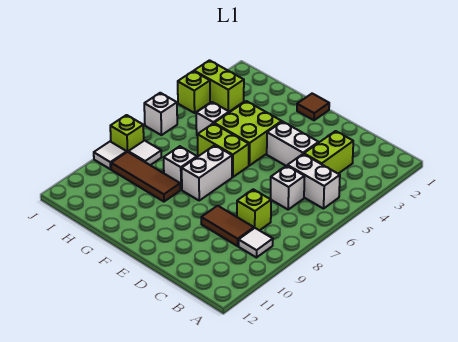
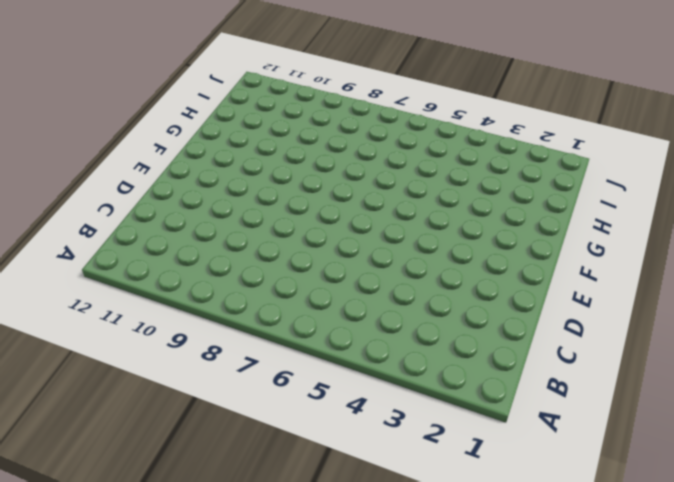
none -> white 1x2 brick [287,154,340,209]
none -> white 1x1 tile [239,228,273,258]
none -> lime 1x2 brick [304,131,353,174]

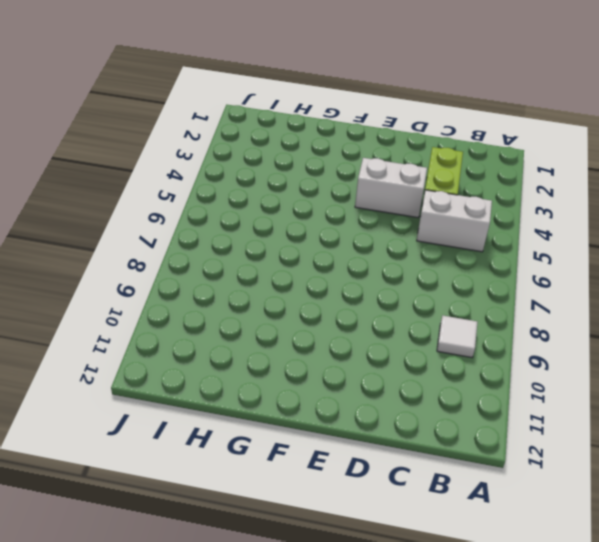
none -> white 1x1 brick [271,166,305,209]
none -> lime 1x1 brick [237,189,271,231]
none -> brown 1x2 tile [201,206,254,246]

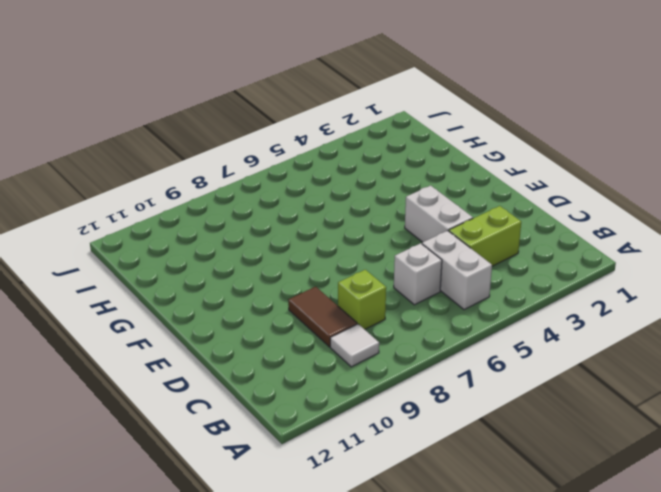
none -> brown 1x1 tile [297,94,329,120]
none -> lime 2x2 brick [214,101,282,166]
none -> lime 1x2 brick [198,123,249,177]

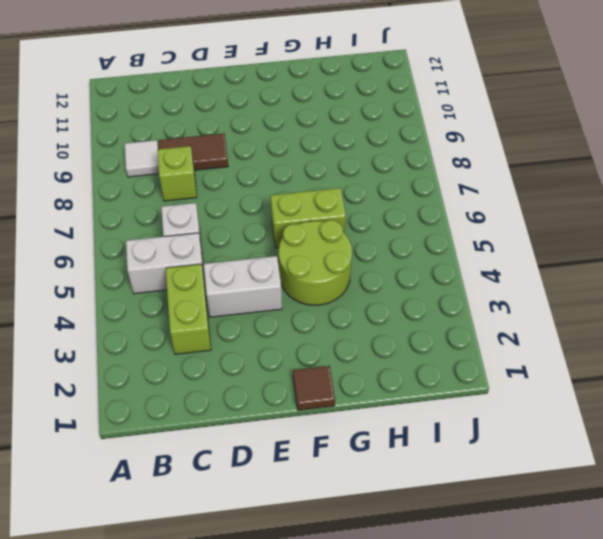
lime 2x2 round brick [279,220,352,305] -> lime 2x2 brick [214,101,282,166]
none -> white 1x2 brick [182,145,232,200]
none -> white 1x1 brick [164,146,197,190]
none -> brown 1x3 tile [111,152,180,202]

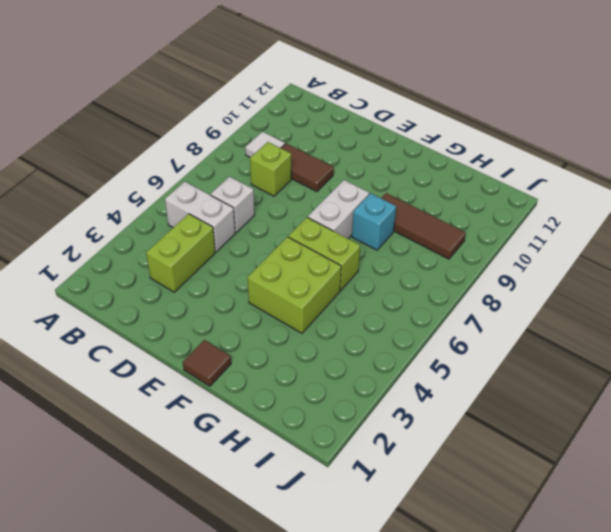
cyan 1x1 brick [352,193,396,250] -> white 1x1 brick [164,146,197,190]
none -> white 1x2 brick [267,122,319,166]
none -> white 1x1 brick [196,102,229,136]
none -> lime 1x2 brick [194,60,244,112]

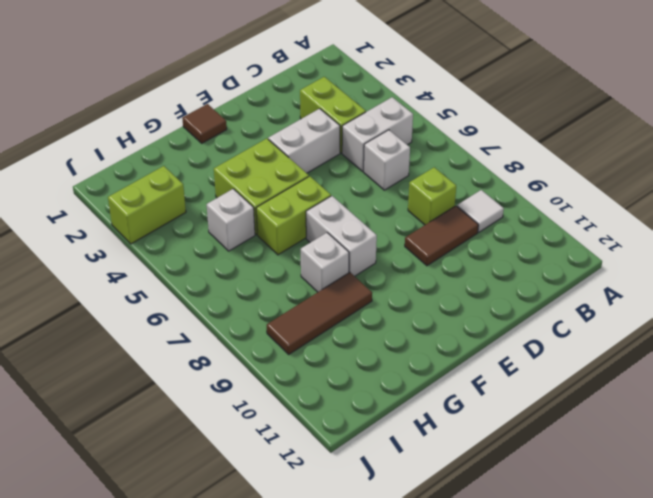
none -> white 1x1 tile [128,141,161,165]
none -> lime 1x1 brick [178,71,210,113]
none -> white 1x1 brick [144,93,177,135]

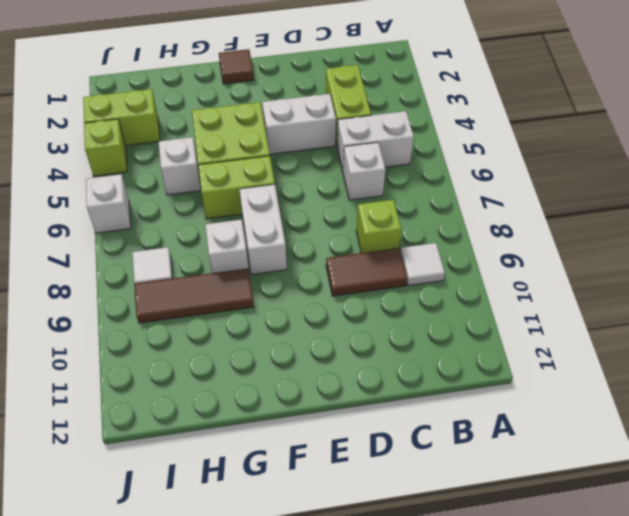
none -> lime 1x1 brick [110,115,144,152]
none -> white 1x1 tile [94,142,127,169]

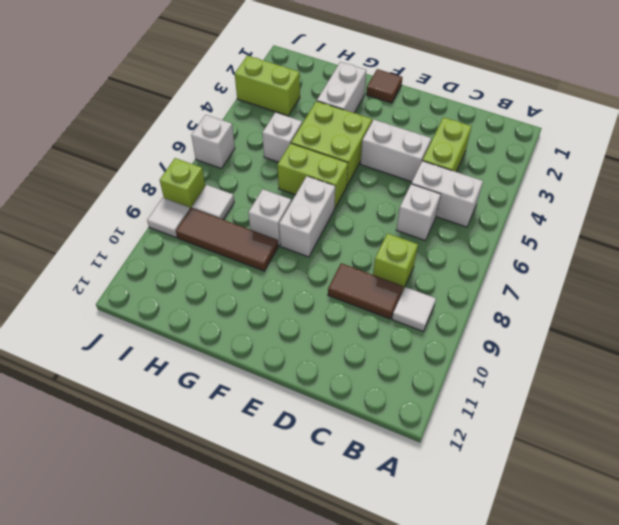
white 1x2 brick [317,62,366,113] -> none
none -> lime 1x1 brick [178,71,210,113]

